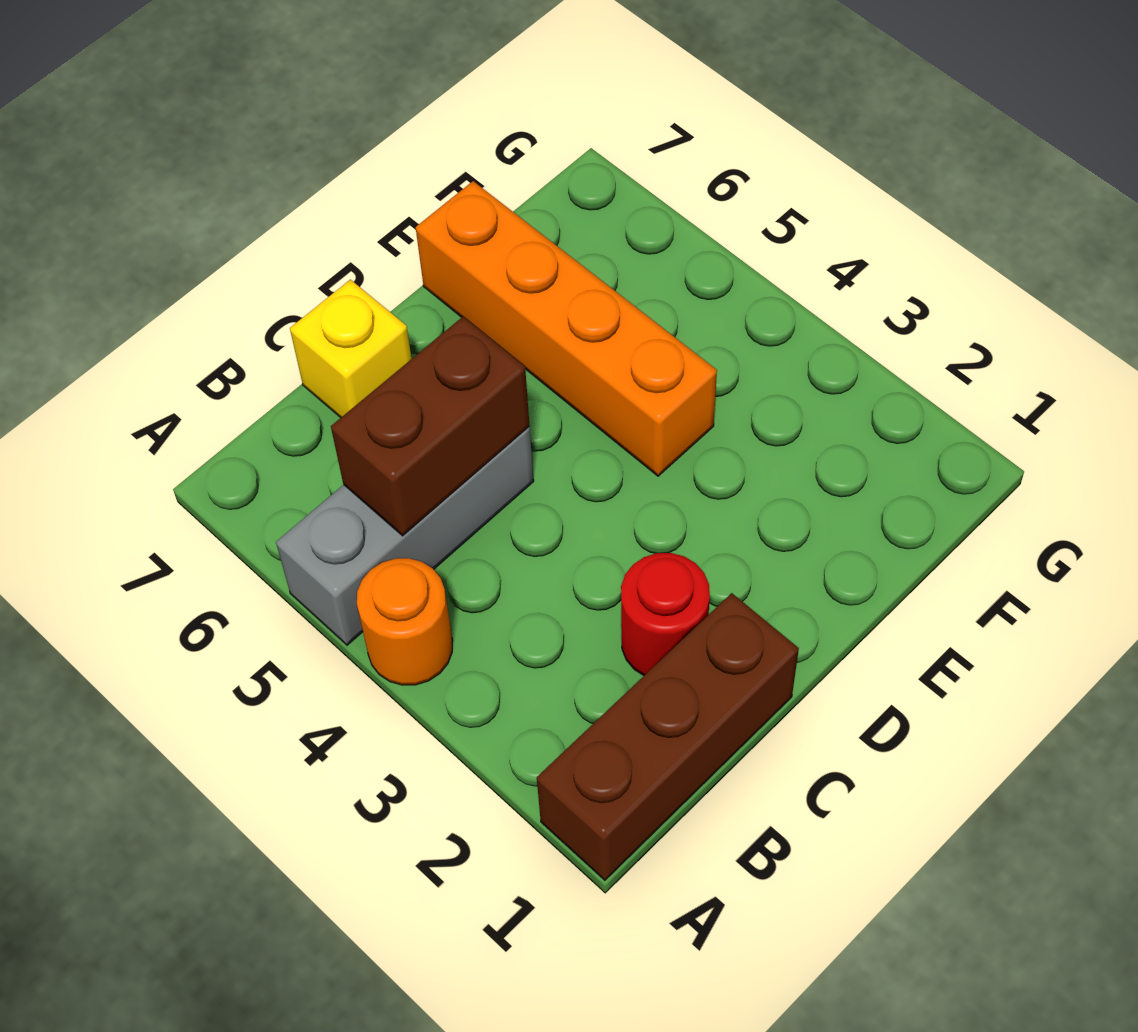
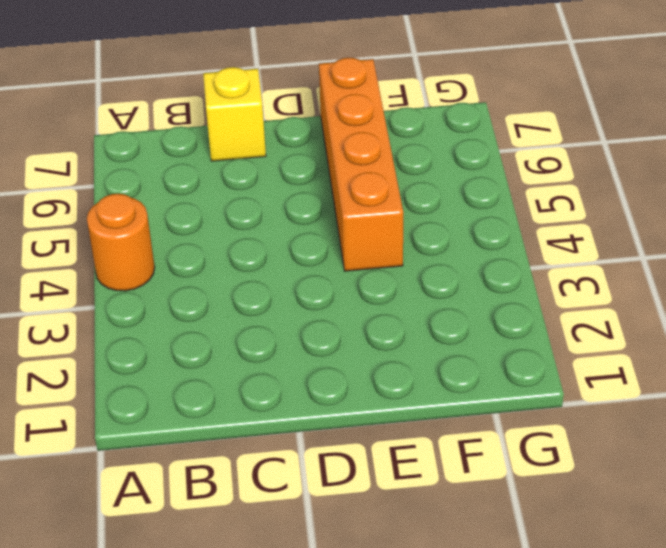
none -> brown 1x3 brick [537,593,799,880]
none -> grey 1x3 brick [276,427,534,645]

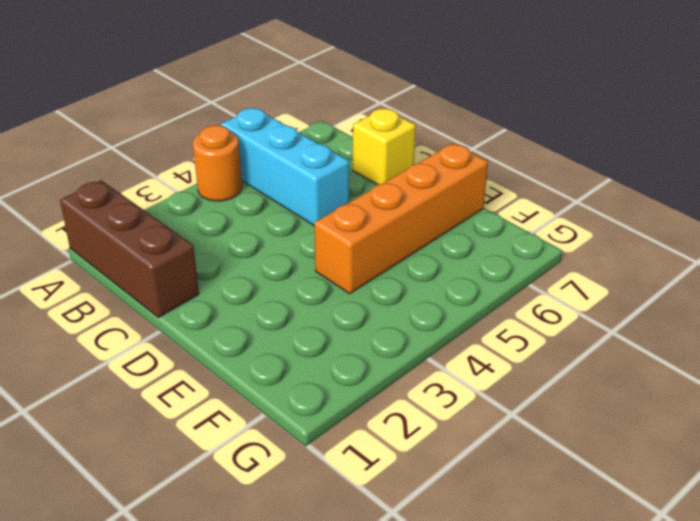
cyan 1x3 brick [221,108,349,225] -> grey 1x3 brick [276,427,534,645]
none -> red 1x1 round brick [621,553,710,675]
none -> brown 1x2 brick [331,317,529,536]

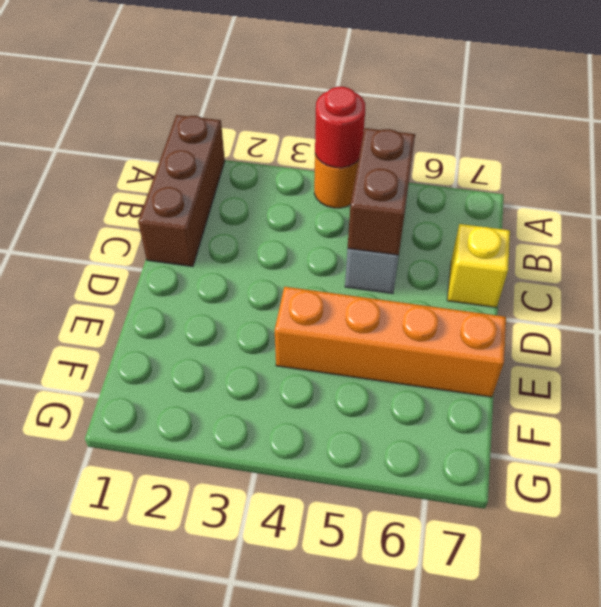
red 1x1 round brick [315,87,365,168] -> red 1x1 round brick moved to [621,553,710,675]

